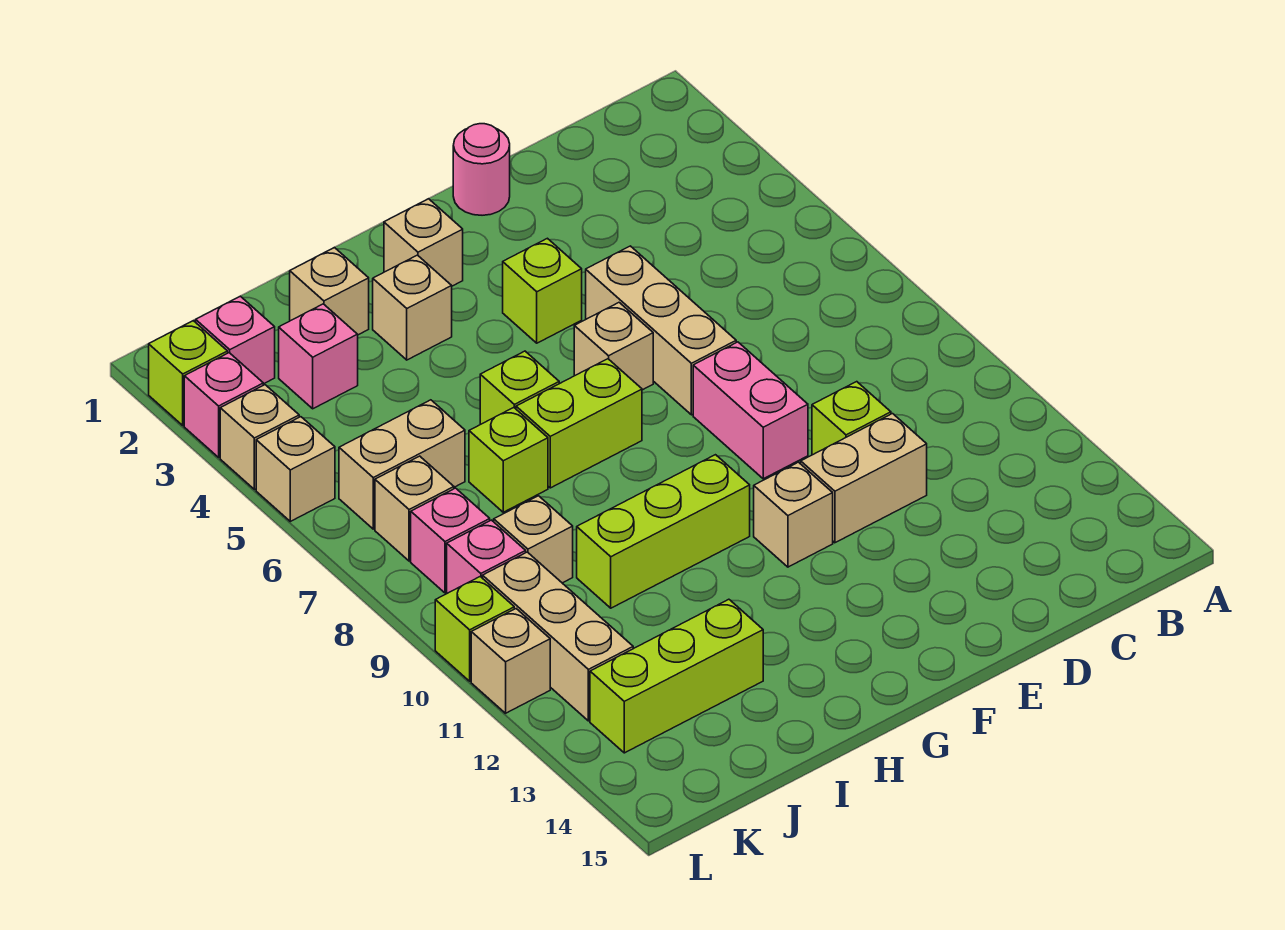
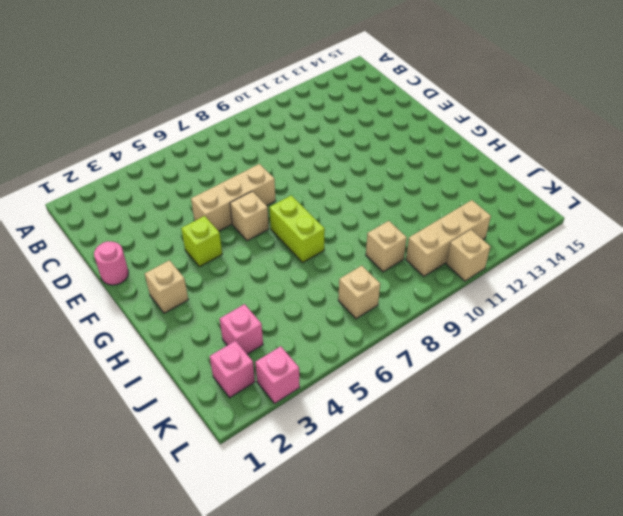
none -> lime 1x1 brick [812,382,891,455]
none -> tan 1x2 brick [801,414,927,543]
none -> pink 1x2 brick [693,342,808,479]
none -> tan 1x1 brick [754,462,833,567]

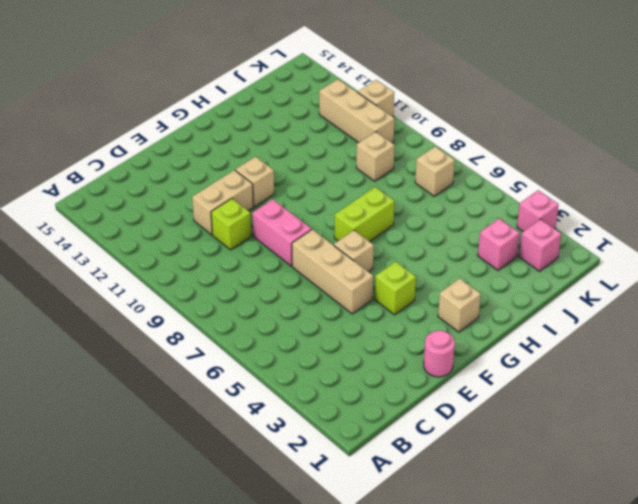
none -> lime 1x3 brick [577,455,750,608]
none -> tan 1x1 brick [373,255,452,360]
none -> lime 1x1 brick [480,351,559,424]
none -> tan 1x1 brick [290,247,369,335]

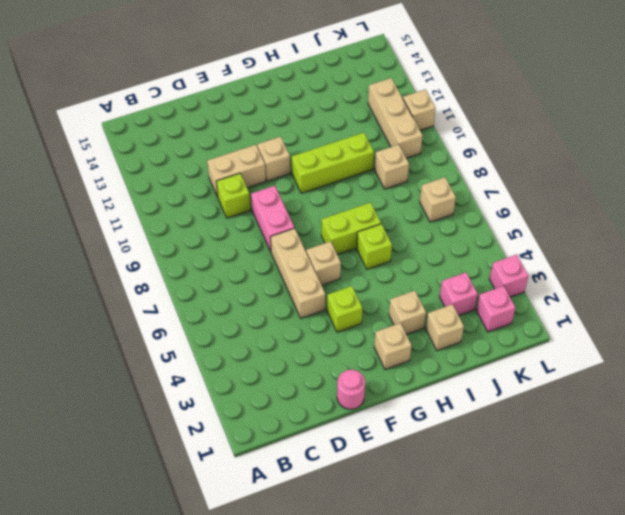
none -> lime 1x1 brick [469,408,548,512]
none -> lime 1x3 brick [590,599,763,753]
none -> tan 1x2 brick [339,400,465,529]
none -> pink 1x1 brick [411,488,490,593]

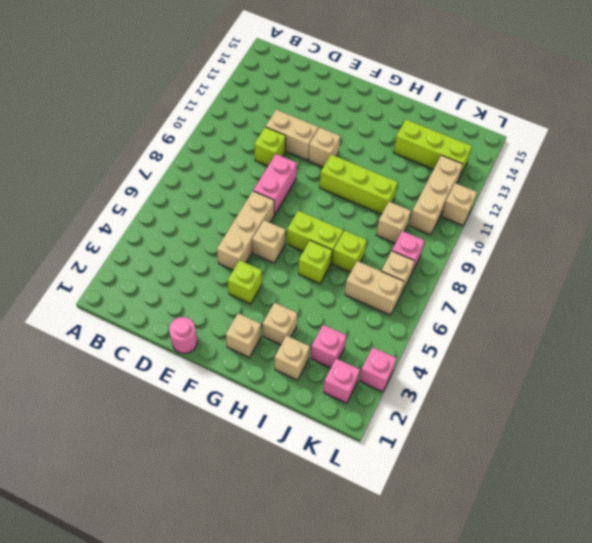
none -> pink 1x1 brick [447,520,526,593]
none -> lime 1x1 brick [149,321,228,425]
none -> tan 1x1 brick [220,385,299,490]
none -> tan 1x1 brick [256,417,335,521]

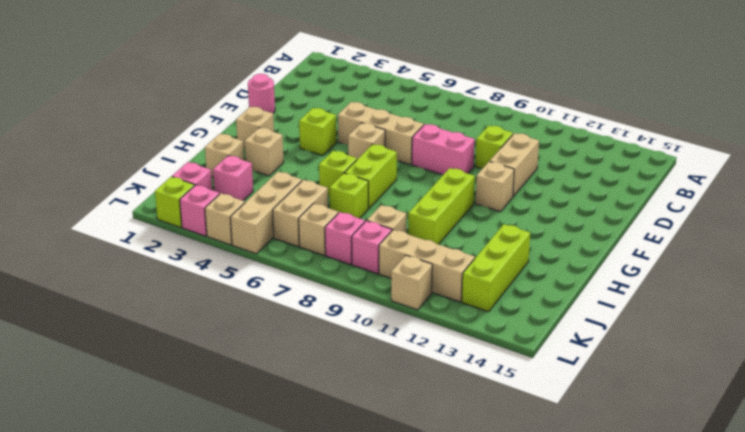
tan 1x3 brick [230,172,302,254] -> tan 1x1 brick [256,417,335,521]
none -> lime 1x1 brick [435,577,514,681]

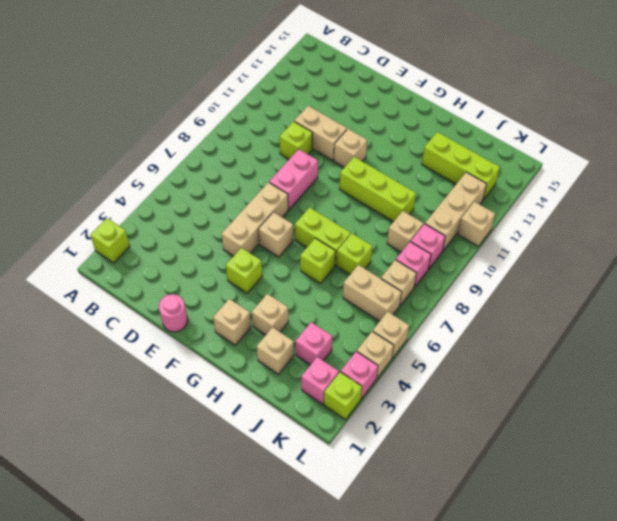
lime 1x1 brick [90,218,130,263] -> lime 1x1 brick moved to [435,577,514,681]

